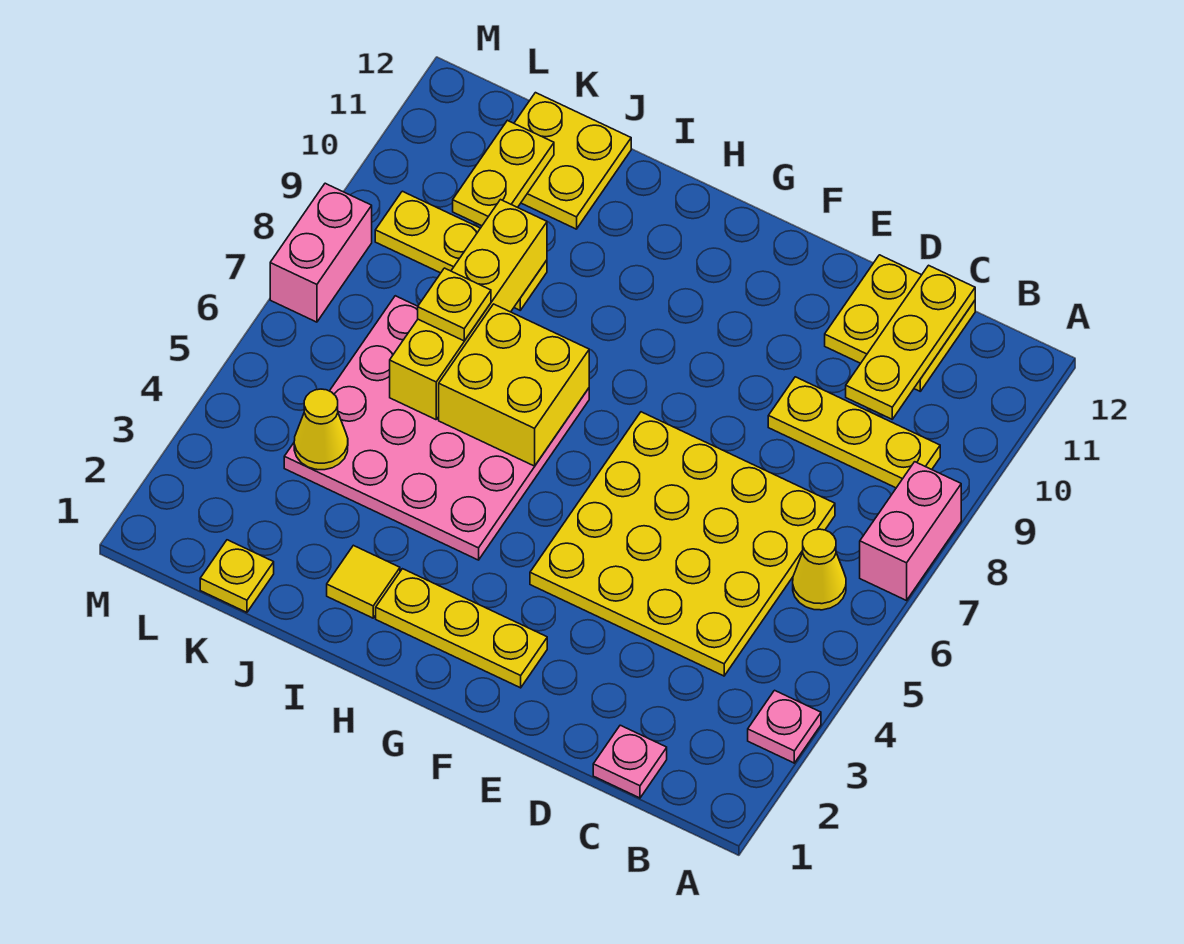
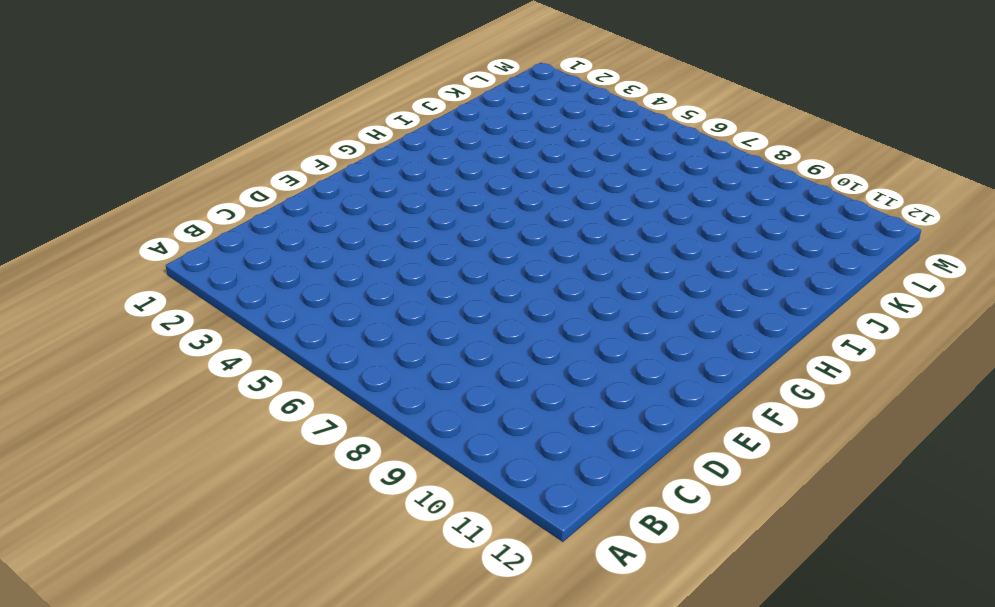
none -> pink 1x1 plate [748,690,821,763]
none -> pink 1x2 brick [860,462,961,600]
none -> yellow 1x1 cone [793,529,846,610]

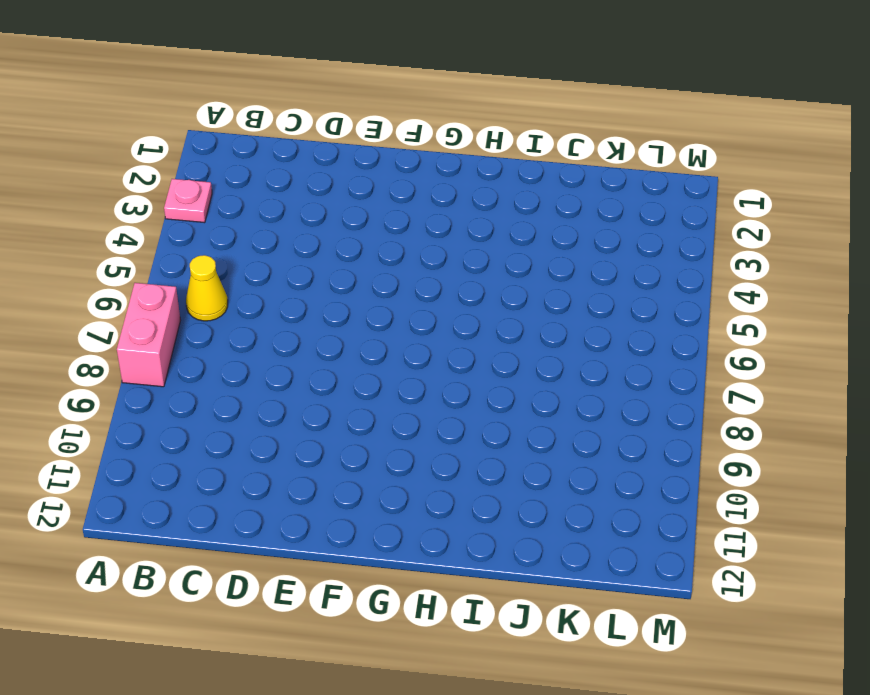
none -> yellow 1x3 plate [768,377,940,488]
none -> pink 1x1 plate [593,725,667,798]
none -> yellow 4x4 plate [530,412,835,676]

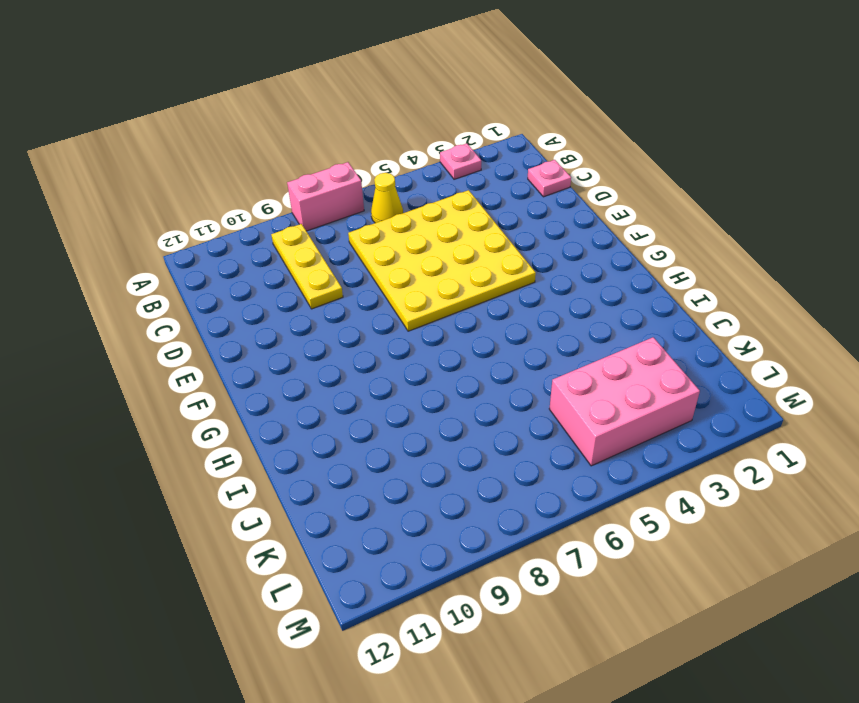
pink 2x3 brick [549,337,700,466] -> pink 4x4 plate [284,296,589,560]
none -> yellow 2x2 plate [825,255,975,391]
none -> yellow 1x3 plate [376,569,547,688]
none -> yellow 1x1 tile [327,545,400,618]

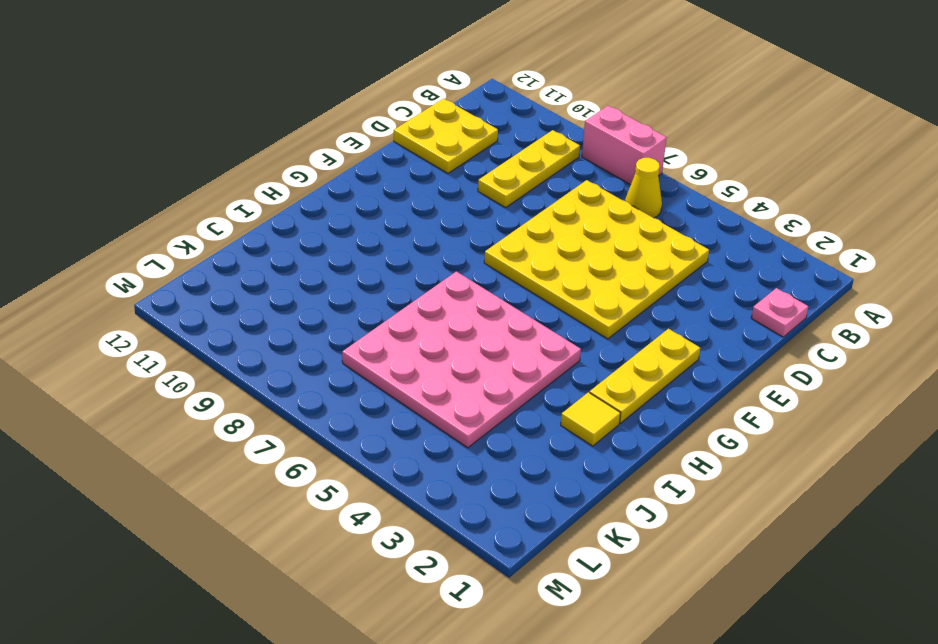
none -> pink 1x1 plate [748,690,821,763]
none -> yellow 1x3 plate [375,191,547,310]
none -> yellow 2x2 plate [514,93,631,229]

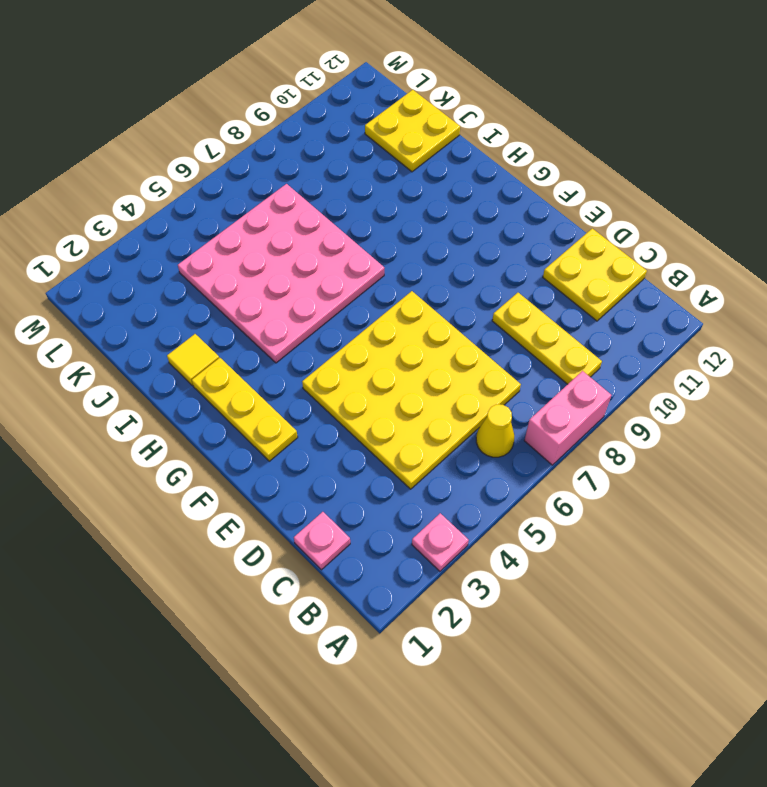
none -> yellow 1x3 plate [375,191,547,310]
none -> yellow 1x1 plate [200,540,274,612]
none -> pink 1x2 brick [270,183,372,322]

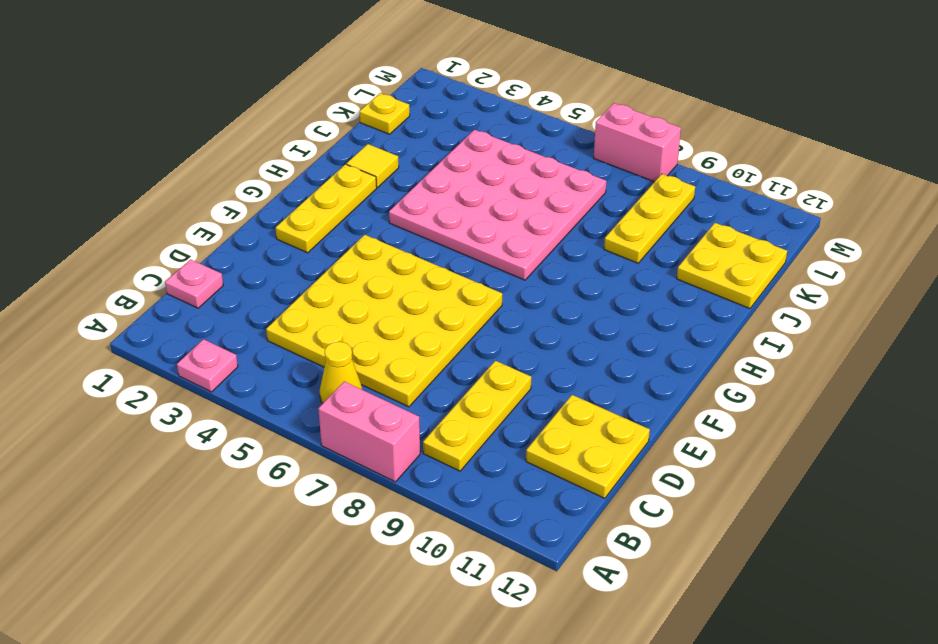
none -> yellow 1x3 plate [846,265,975,419]
none -> yellow 2x2 brick [439,304,589,466]
none -> yellow 1x4 brick [390,200,547,420]

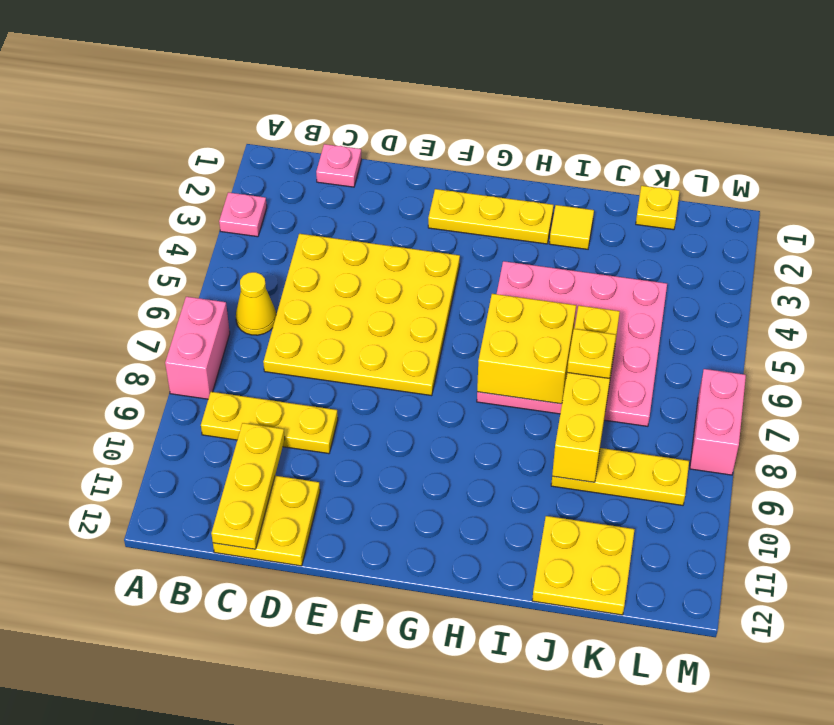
none -> yellow 1x1 cone [294,389,348,470]
none -> yellow 1x2 plate [453,120,554,226]

